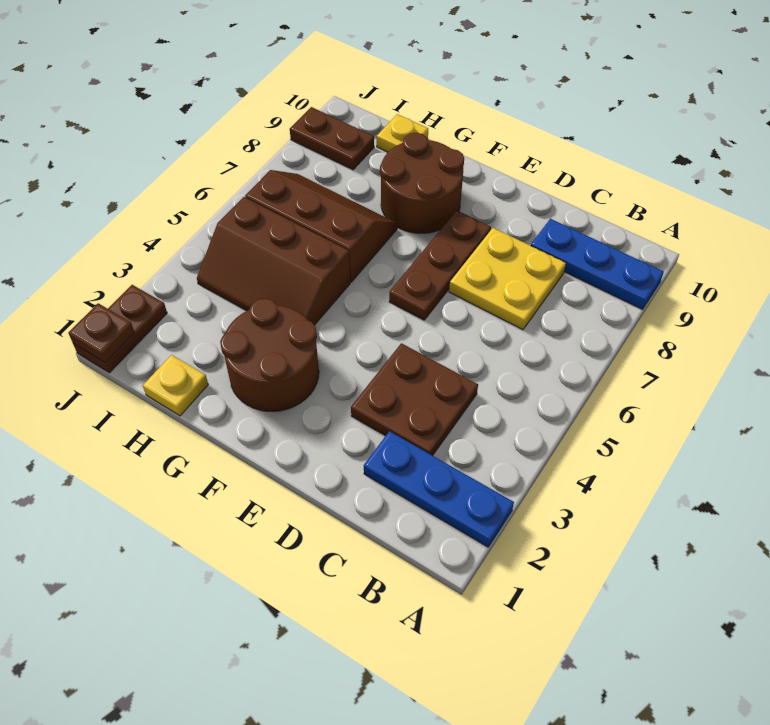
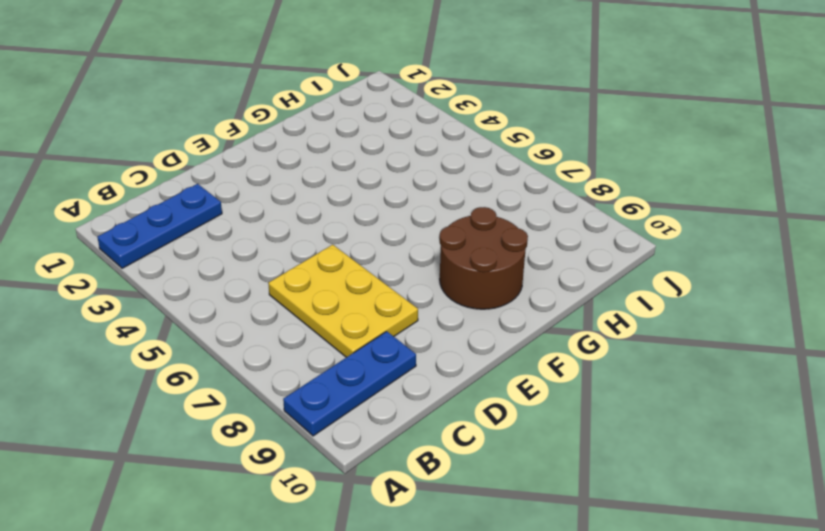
yellow 2x3 plate [268,245,418,357] -> yellow 2x2 plate [449,228,566,330]
none -> brown 2x2 plate [351,343,478,456]
none -> brown 1x3 plate [389,211,491,320]
none -> brown 2x2 round brick [220,298,319,412]

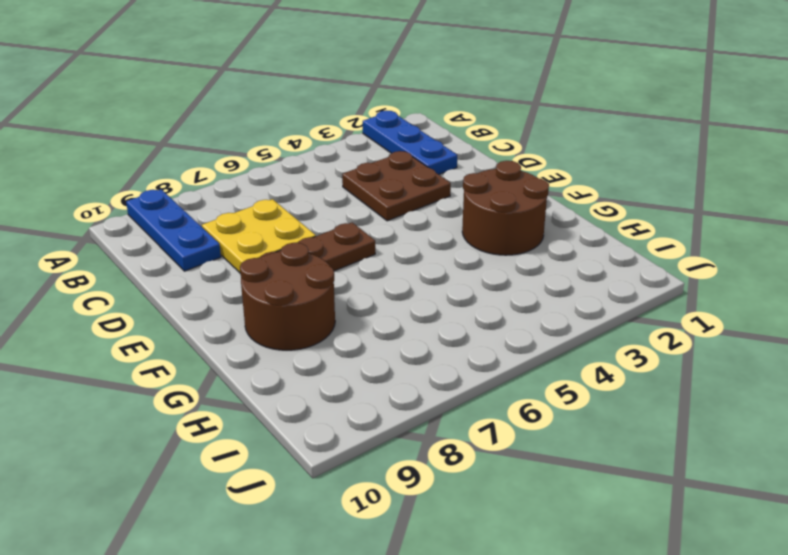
none -> brown 2x3 slope [197,197,350,325]
none -> brown 2x3 slope [245,170,397,282]
none -> yellow 1x1 plate [143,355,208,416]

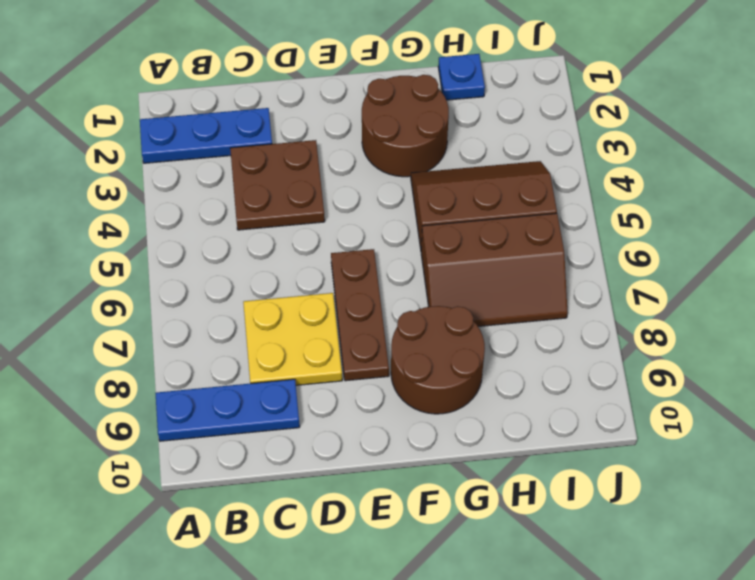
blue 1x1 plate [438,54,485,100] -> yellow 1x1 plate [143,355,208,416]
none -> yellow 1x1 plate [377,114,428,152]
none -> brown 1x2 plate [290,107,374,170]
none -> brown 1x2 plate [73,285,167,373]

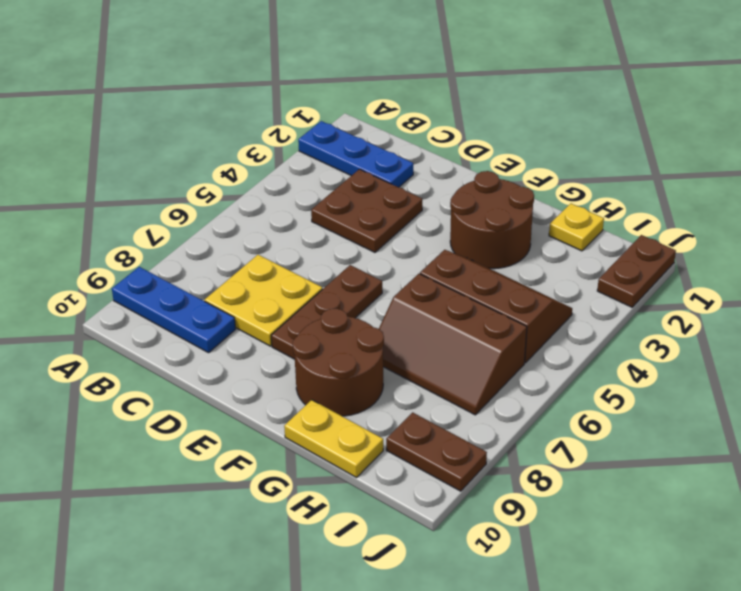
yellow 1x2 plate [284,400,383,478] -> yellow 1x1 plate [377,114,428,152]
none -> brown 1x1 plate [68,303,135,363]

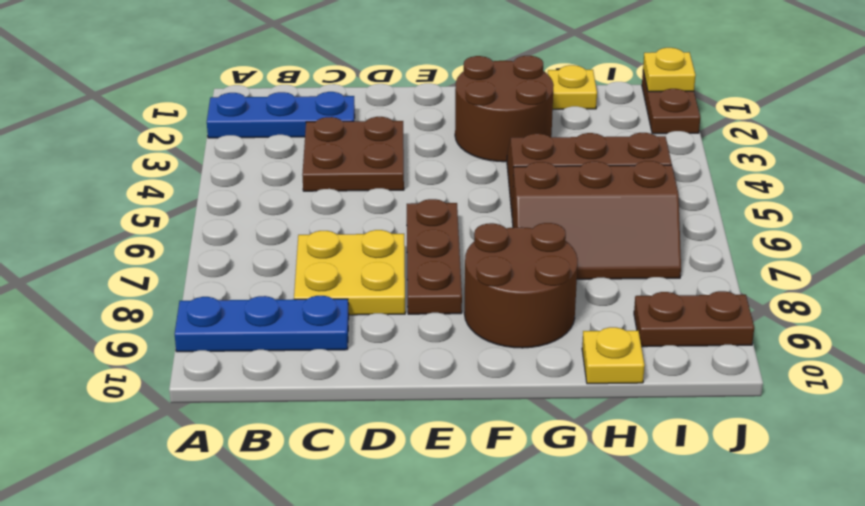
yellow 1x1 plate [643,48,696,92] -> brown 1x1 plate [68,303,135,363]

